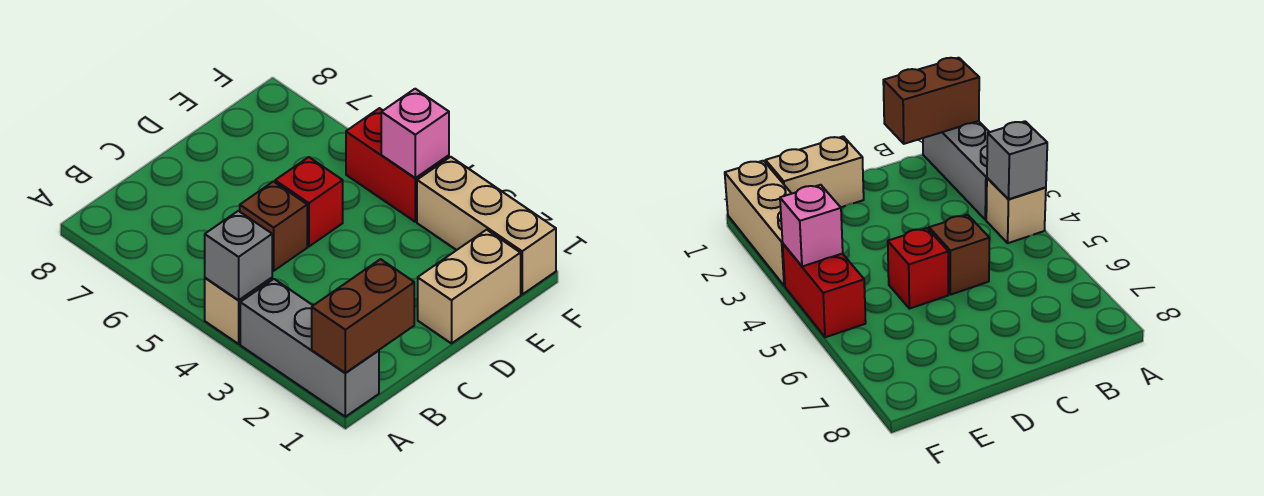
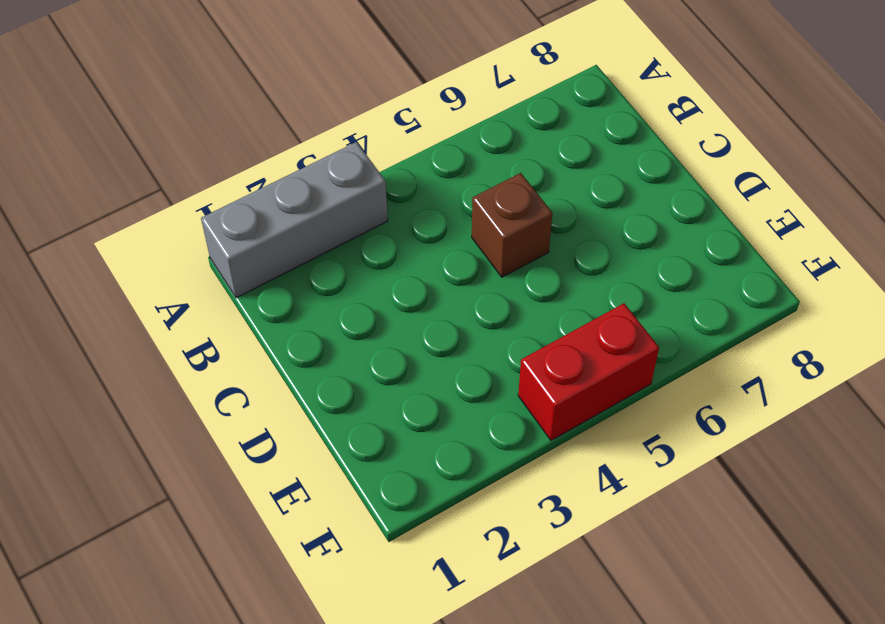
none -> tan 1x1 brick [205,278,272,344]
none -> tan 1x2 brick [418,230,521,343]

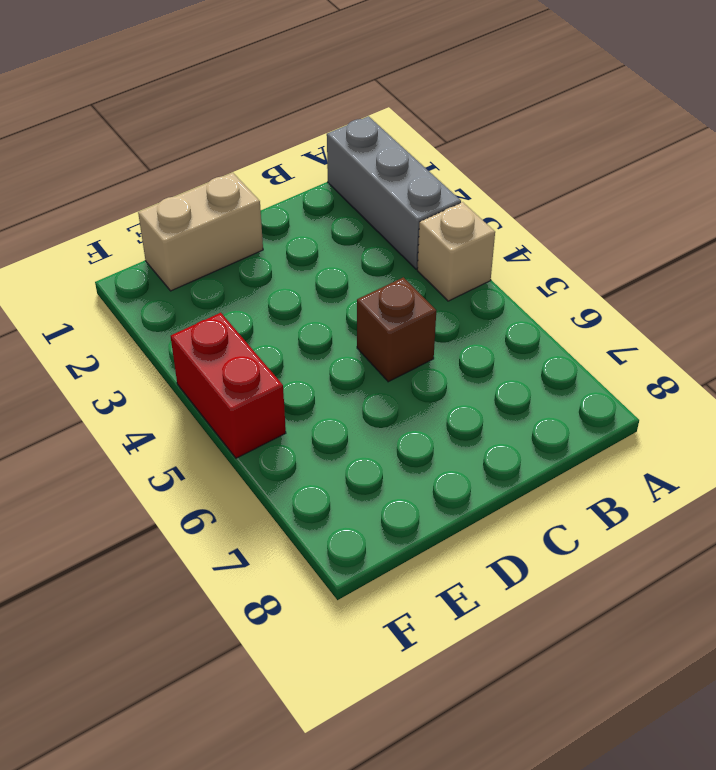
none -> red 1x1 brick [275,157,343,246]
none -> tan 1x3 brick [417,157,556,294]

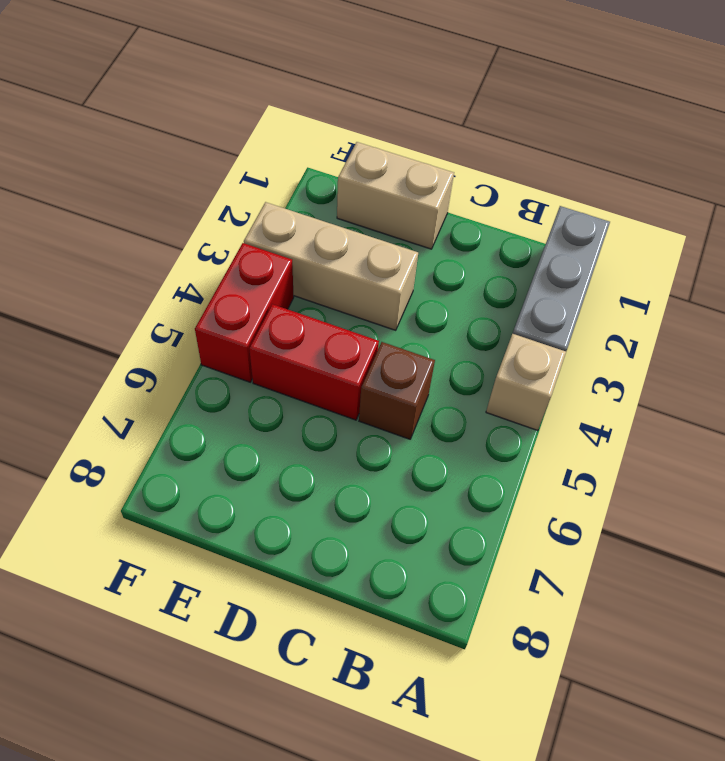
tan 1x3 brick [244,202,418,330] -> tan 1x3 brick turned to [417,157,556,294]
red 1x2 brick [249,304,379,420] -> red 1x1 brick [275,157,343,246]
none -> brown 1x2 brick [312,259,414,373]
none -> grey 1x1 brick [205,211,272,300]

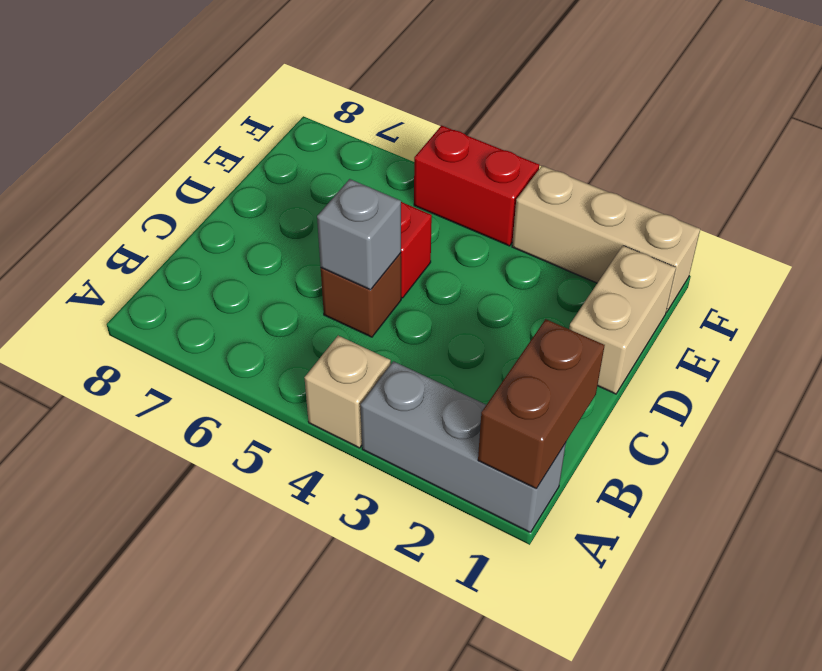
grey 1x1 brick [317,179,401,290] -> grey 1x1 brick moved to [205,211,272,300]
none -> pink 1x1 brick [381,89,449,178]

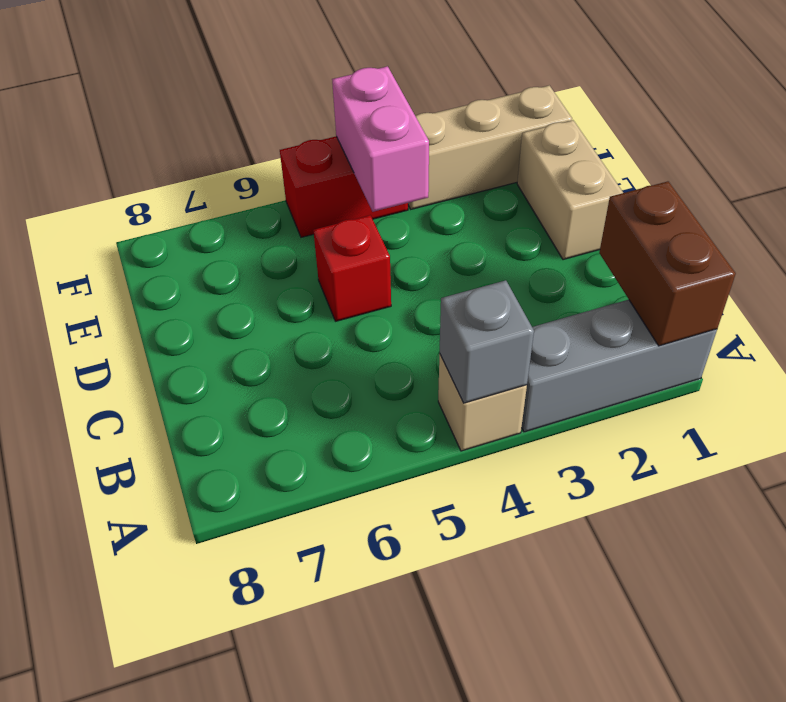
pink 1x2 brick [332,66,429,212] -> pink 1x1 brick [381,89,449,178]
none -> brown 1x1 brick [240,182,307,271]

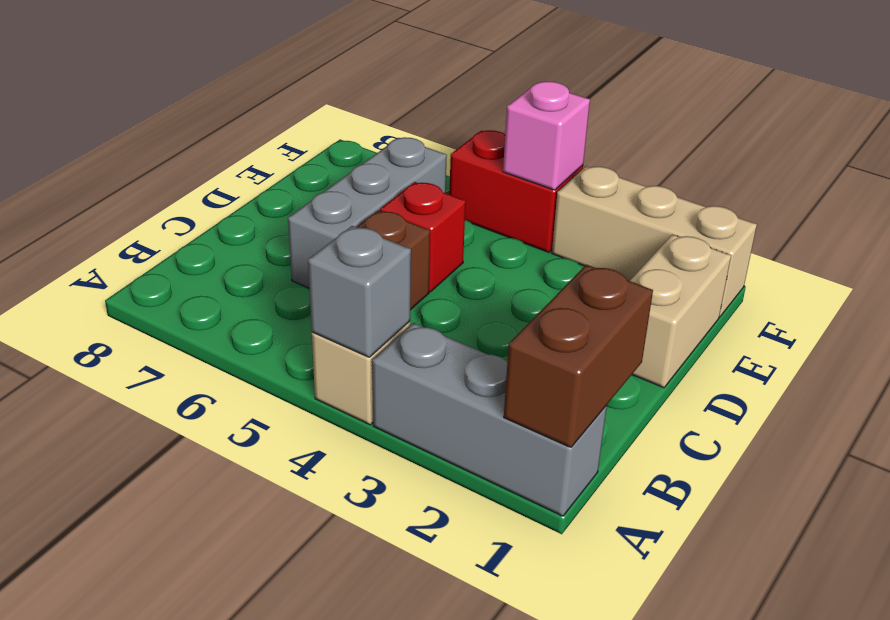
grey 1x3 brick [288,137,447,288] -> none

